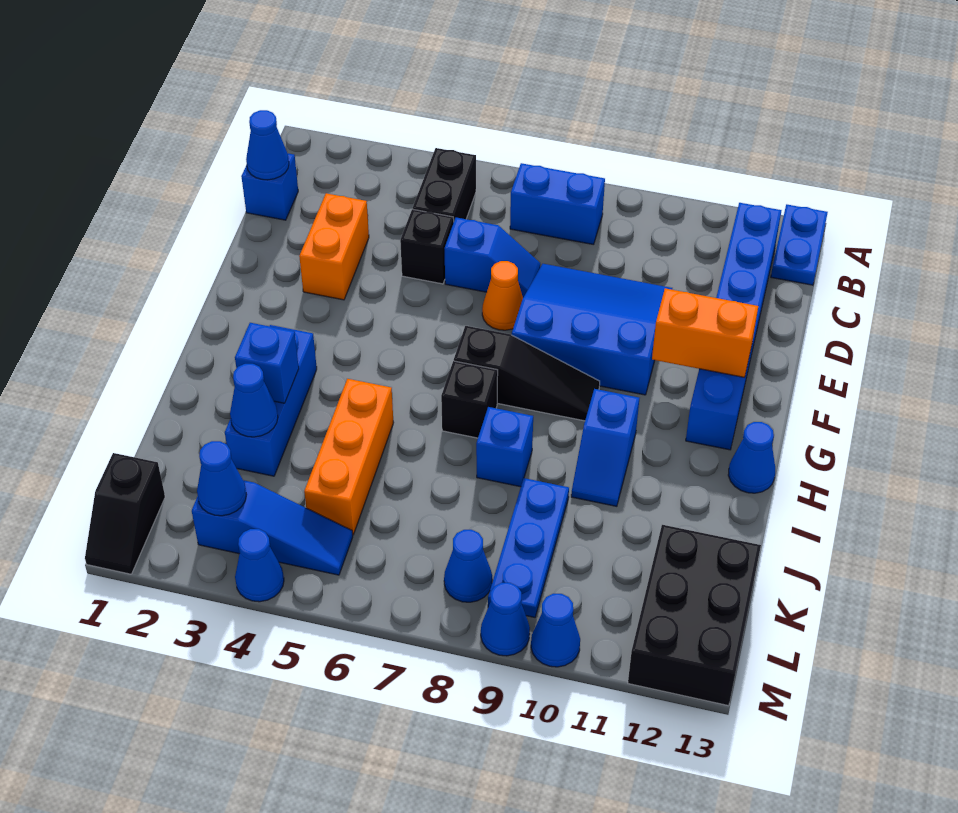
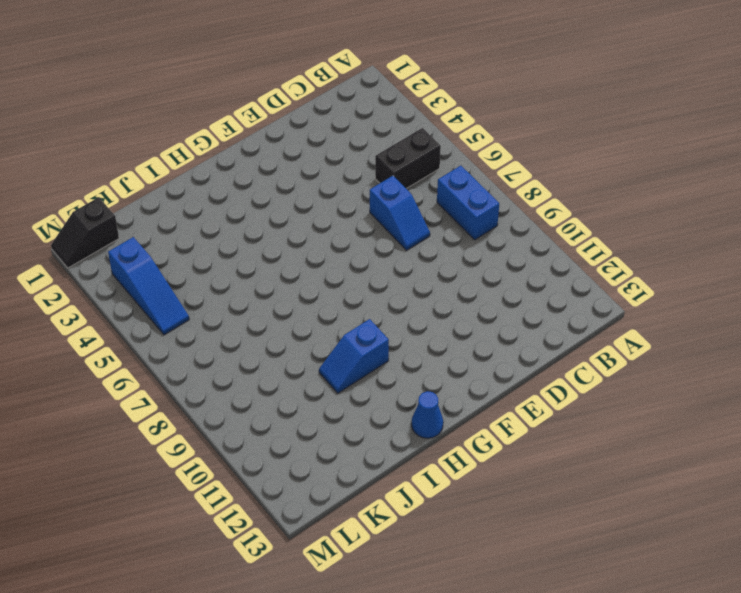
none -> blue 1x2 plate [771,204,828,285]
none -> blue 1x6 brick [686,203,782,450]
none -> blue 1x1 brick [241,153,298,220]
none -> orange 1x2 brick [299,193,369,300]

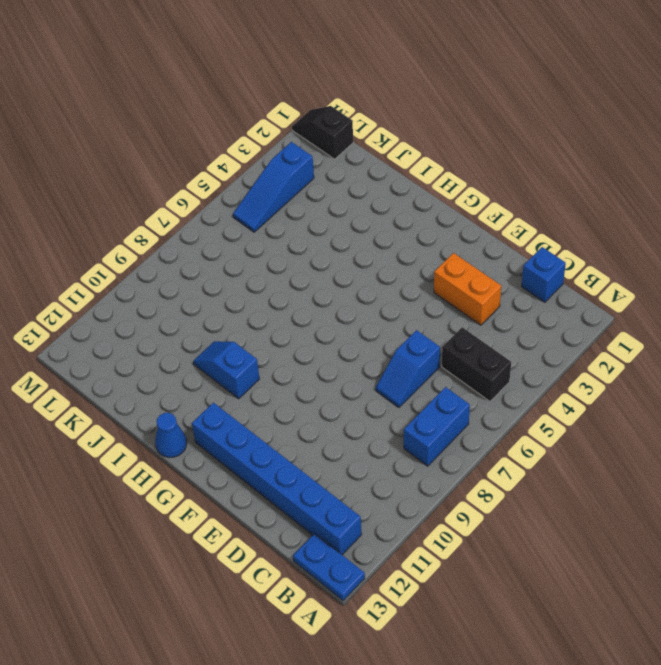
none -> black 1x1 brick [400,209,454,284]
none -> blue 3x3 slope [512,264,672,395]
none -> orange 1x1 cone [482,261,523,330]
none -> black 1x3 slope [454,326,600,421]

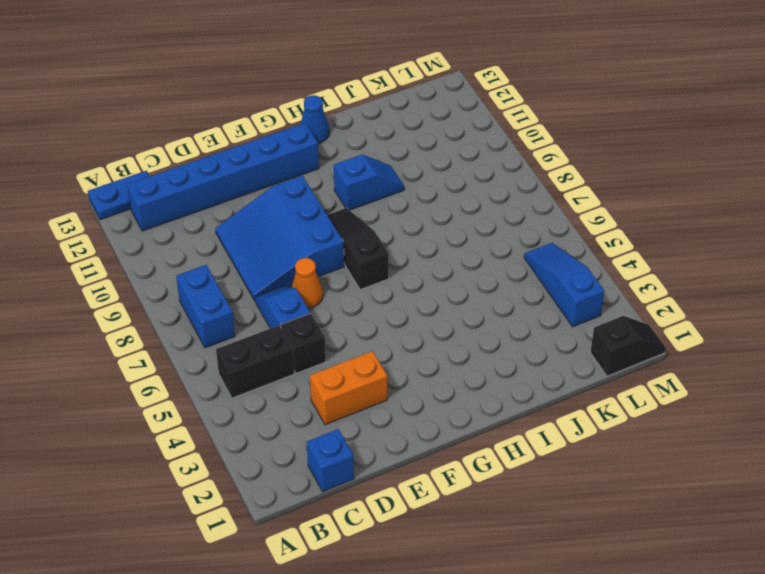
none -> blue 1x3 brick [225,325,317,476]
none -> black 1x1 brick [441,361,498,438]
none -> orange 1x3 brick [304,379,394,535]
none -> blue 1x1 brick [476,407,533,487]

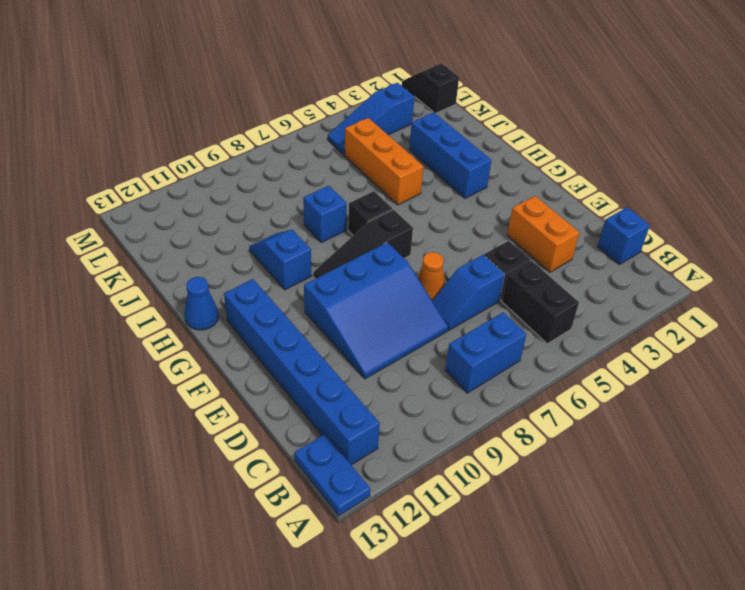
none -> blue 1x3 plate [488,478,569,617]
none -> black 2x3 brick [628,525,761,706]
none -> blue 1x1 cone [444,530,492,602]
none -> blue 1x1 cone [235,529,284,602]

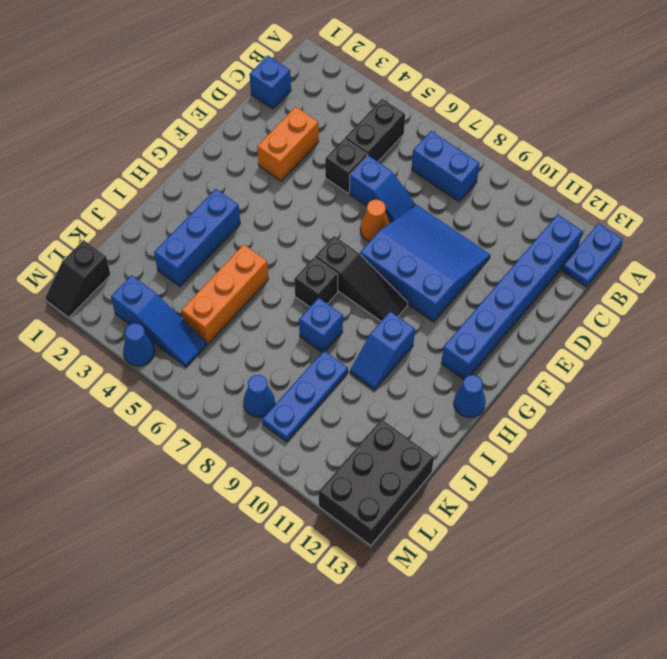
none -> blue 1x1 cone [481,583,530,656]
none -> blue 1x1 cone [531,594,580,667]
none -> blue 1x1 cone [246,110,289,180]
none -> orange 1x2 brick [652,288,758,378]

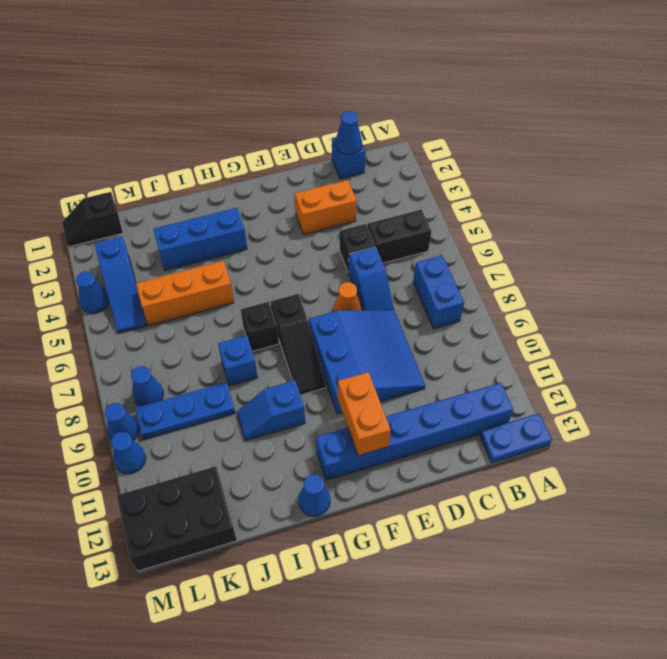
none -> blue 1x1 brick [235,323,299,403]
none -> blue 1x1 cone [230,364,278,437]
none -> blue 1x1 cone [197,441,247,516]

